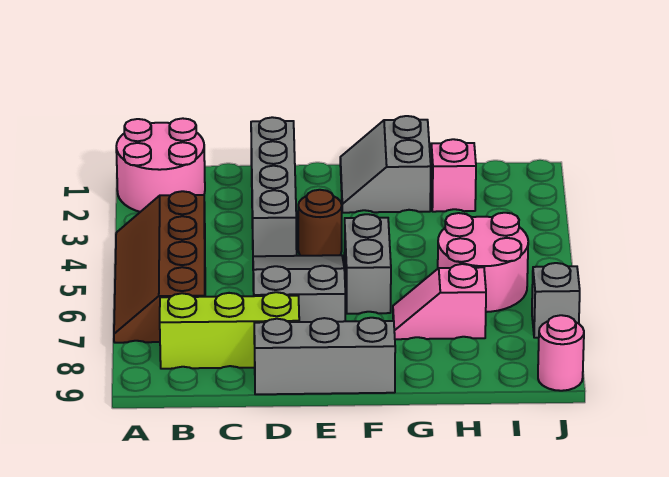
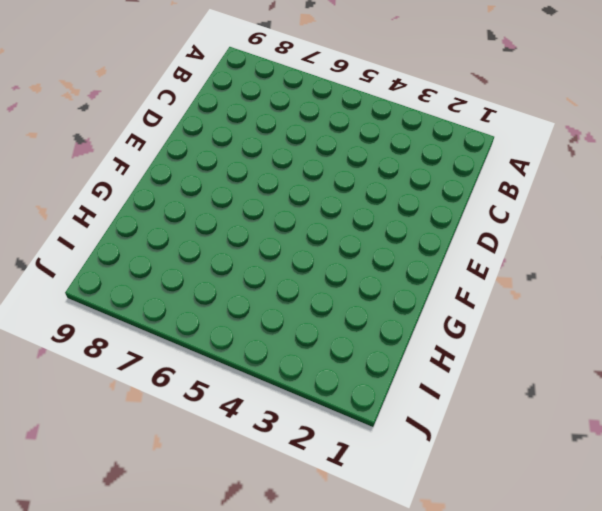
none -> pink 2x2 round brick [116,118,205,212]
none -> brown 2x4 slope [114,191,205,343]
none -> lime 1x3 brick [160,292,299,369]

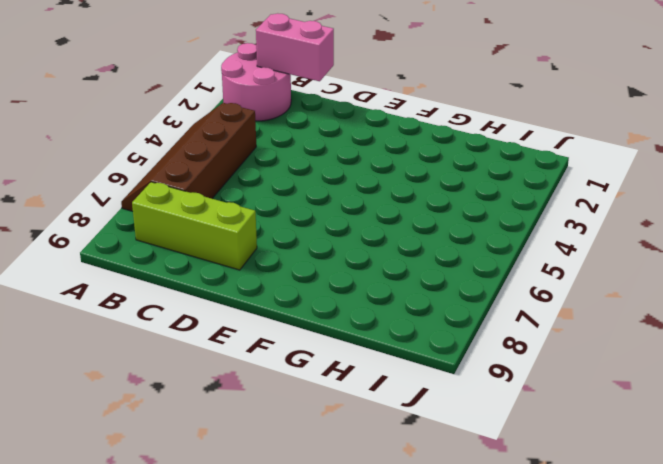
pink 1x2 brick [256,13,334,81] -> none
none -> grey 1x4 brick [251,117,297,256]
none -> grey 2x3 slope [253,255,345,322]
none -> grey 1x3 brick [254,318,395,394]

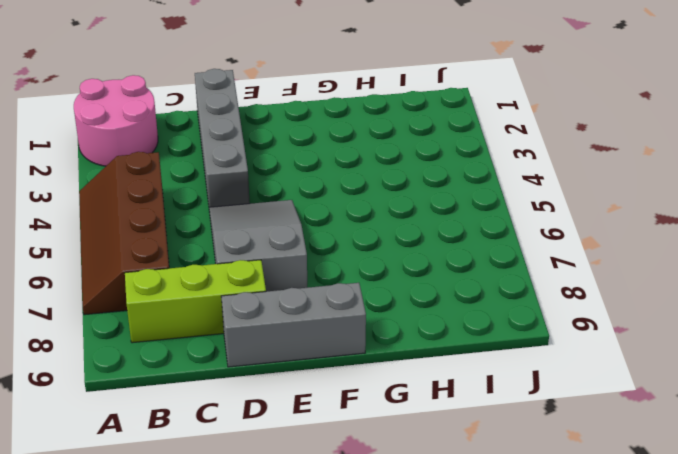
none -> brown 1x1 round brick [298,190,342,256]
none -> grey 2x2 slope [340,116,431,213]
none -> grey 1x2 brick [344,214,391,314]

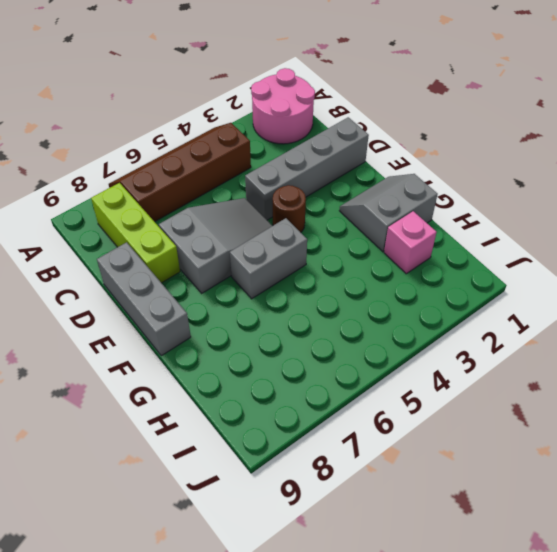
none -> pink 1x2 slope [393,264,486,339]
none -> pink 2x2 round brick [438,213,528,312]
none -> grey 1x1 brick [532,263,580,338]

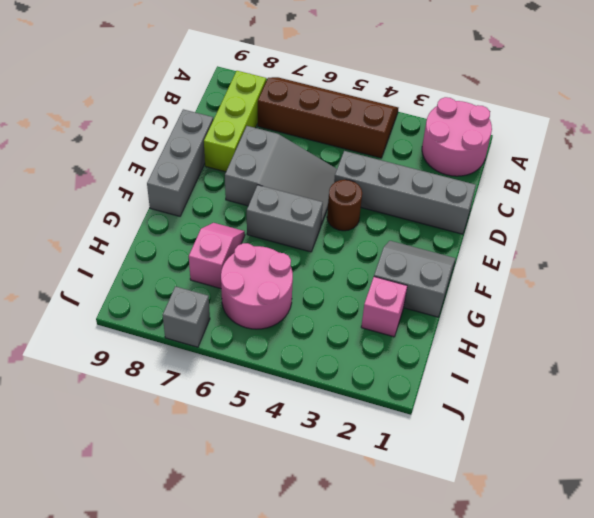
none -> pink 1x1 round brick [538,315,584,391]

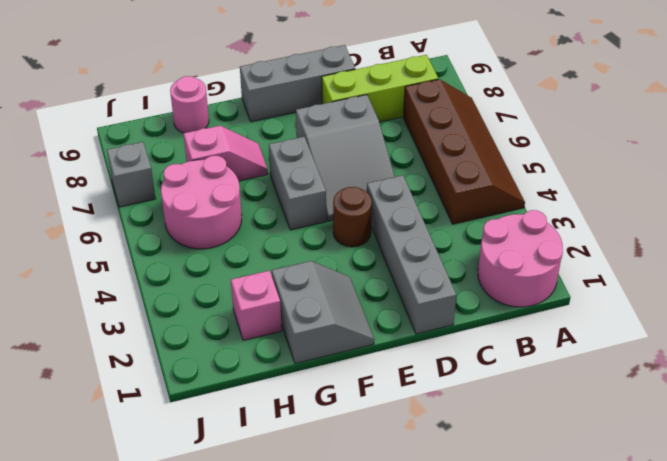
pink 1x1 round brick [170,76,209,133] -> pink 1x1 round brick moved to [538,315,584,391]

